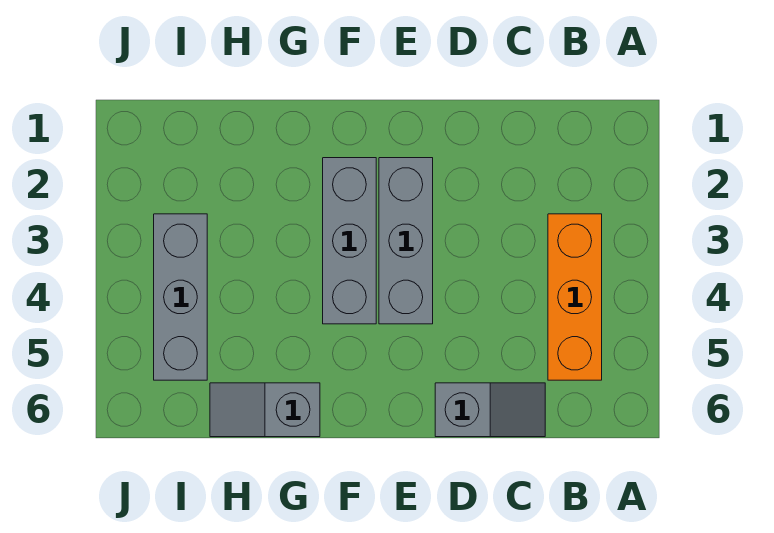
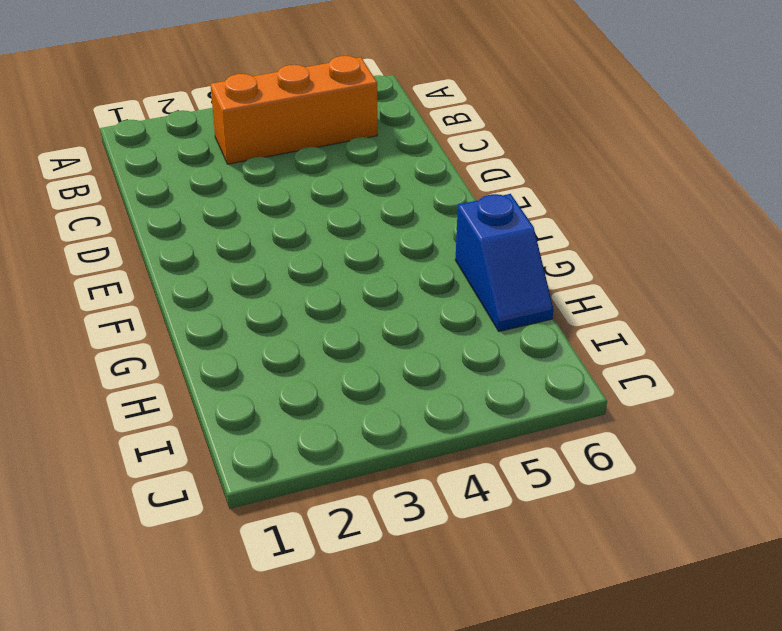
blue 1x2 slope [455,194,553,331] -> grey 1x2 slope [210,383,320,437]
none -> grey 1x2 slope [435,383,545,437]
none -> grey 1x3 brick [379,158,433,324]

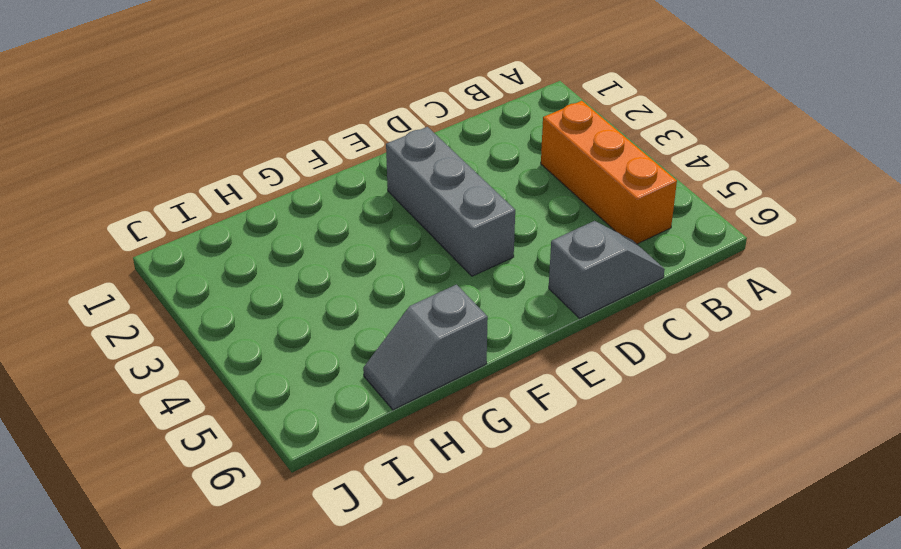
none -> grey 1x3 brick [323,158,376,324]
none -> grey 1x3 brick [154,214,207,380]

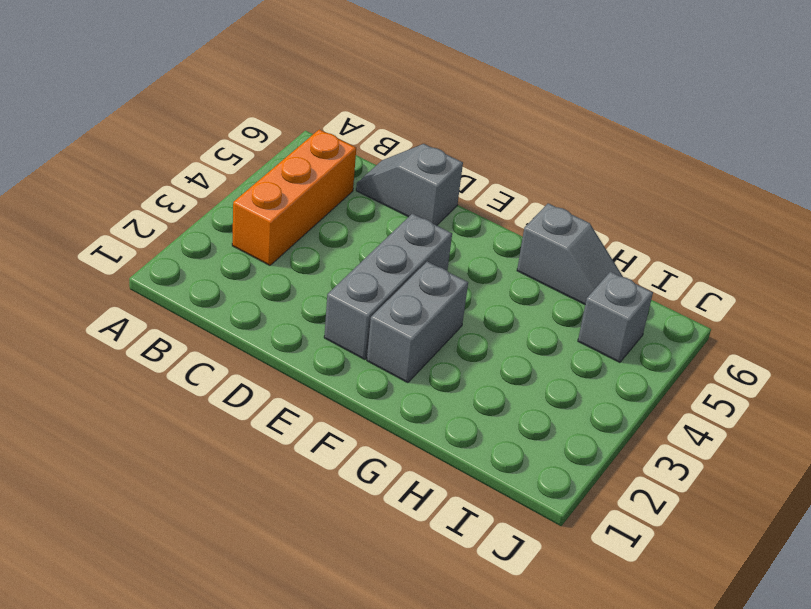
grey 1x2 brick [367,262,468,383] -> grey 1x3 brick [323,158,376,324]
grey 1x1 brick [578,272,653,362] -> grey 1x3 brick [154,214,207,380]

